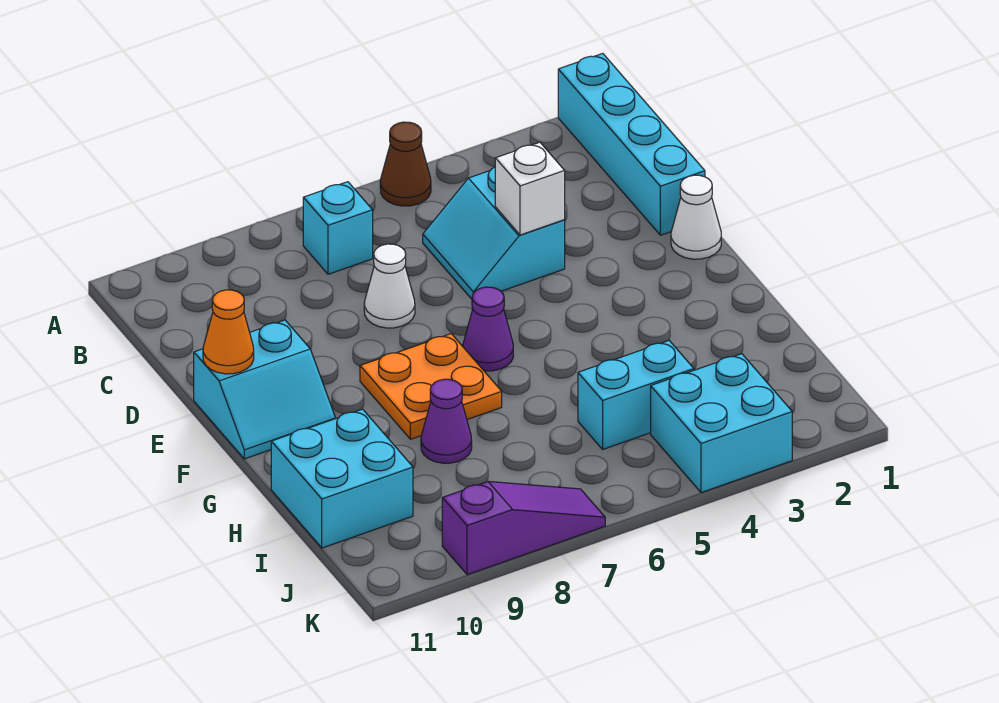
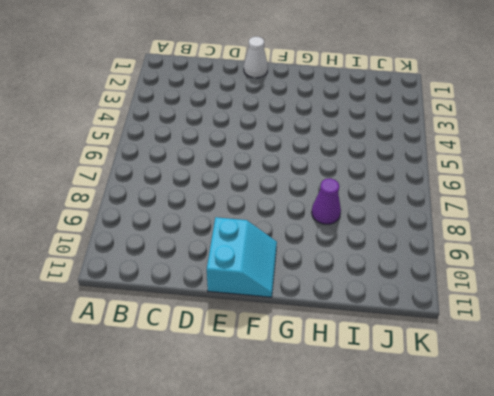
none -> cyan 1x4 brick [558,53,705,235]
none -> brown 1x1 cone [380,122,431,206]
none -> cyan 1x1 brick [303,182,373,274]

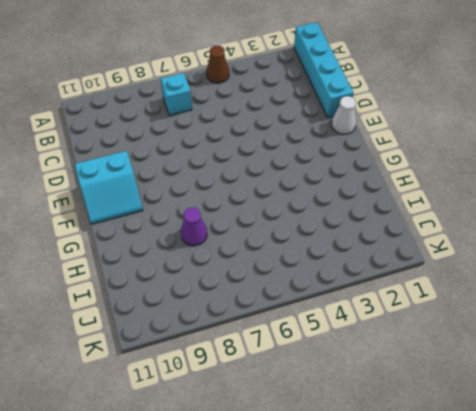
none -> cyan 2x2 slope [423,167,565,299]
none -> white 1x1 cone [364,244,415,328]
none -> purple 1x1 cone [463,287,513,371]

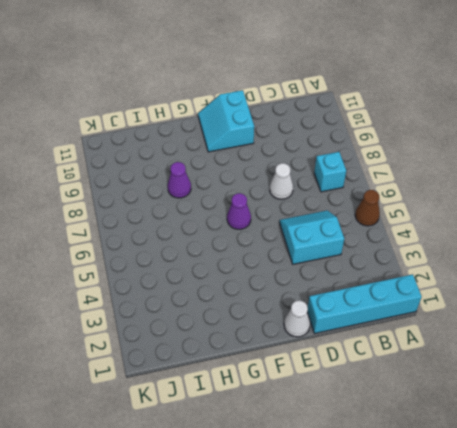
none -> orange 2x2 plate [360,334,502,439]
none -> cyan 2x2 brick [271,409,413,548]
none -> cyan 1x2 brick [578,341,694,449]

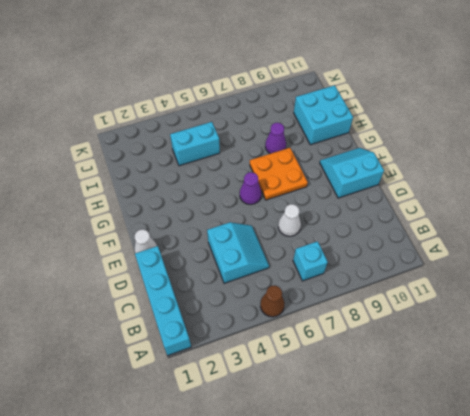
none -> cyan 2x2 brick [651,354,792,493]
none -> purple 1x3 slope [442,481,605,575]
none -> white 1x1 brick [495,142,565,235]

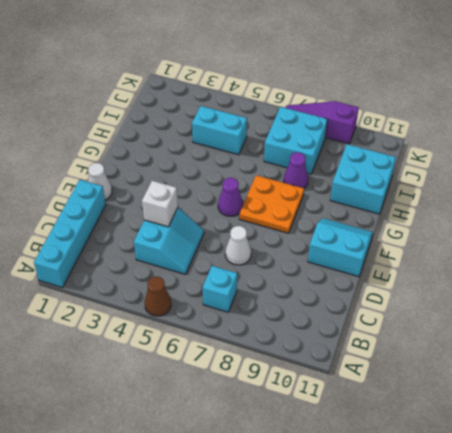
cyan 2x2 brick [264,107,327,174] -> cyan 2x2 brick moved to [651,354,792,493]
none -> orange 1x1 cone [203,290,254,374]

